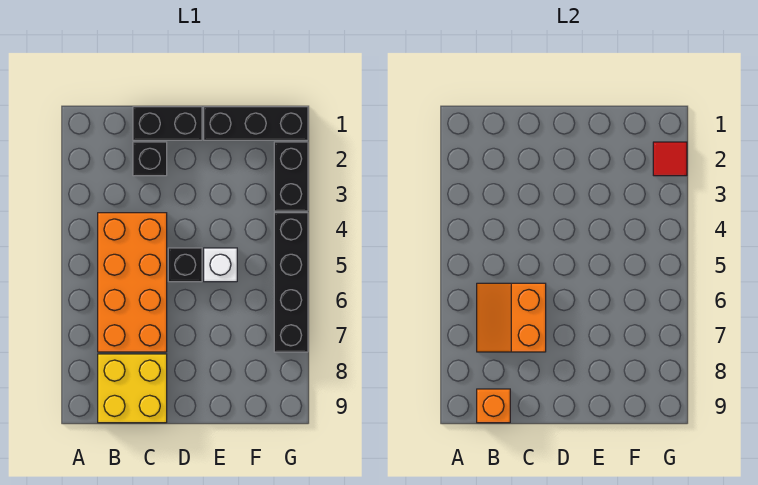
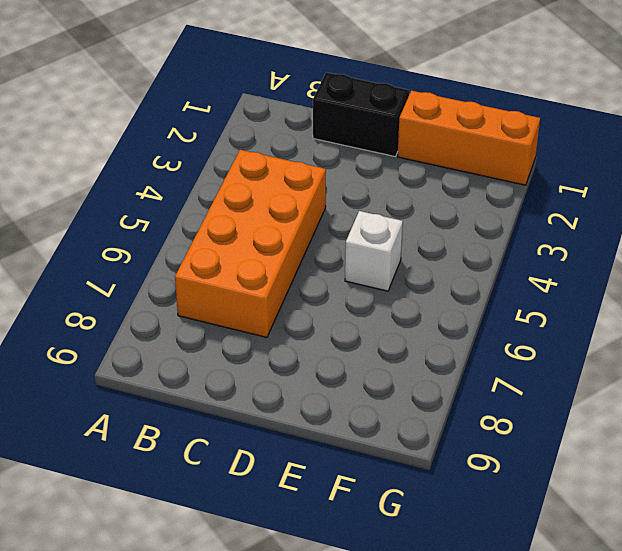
orange 1x3 brick [398,91,540,185] -> black 1x3 brick [204,107,308,140]
none -> yellow 2x2 brick [98,354,167,423]
none -> black 1x1 brick [133,142,167,176]
none -> black 1x1 brick [168,248,202,282]

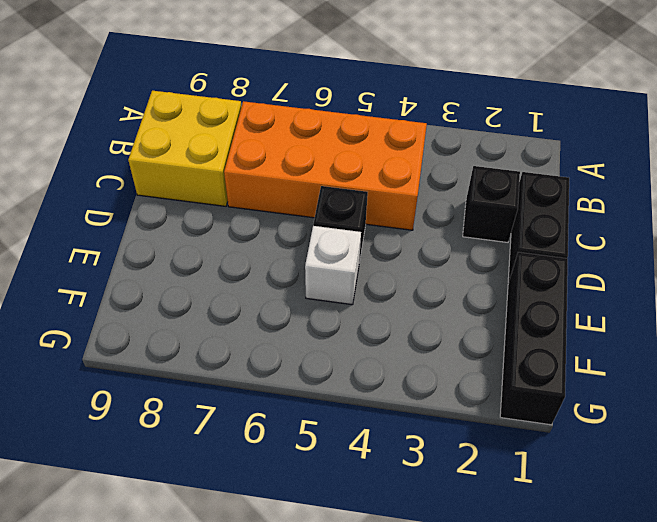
none -> black 1x2 brick [274,142,308,211]
none -> black 1x4 brick [274,213,308,352]
none -> orange 2x2 slope [477,283,546,352]

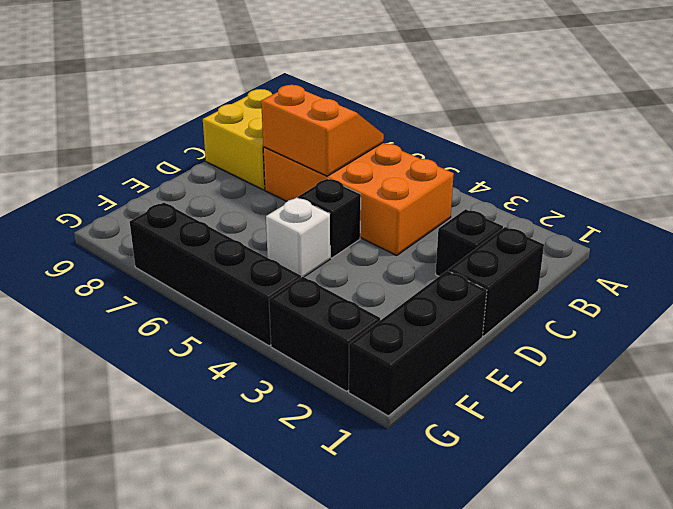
none -> orange 1x1 brick [477,389,510,423]
none -> red 1x1 tile [653,142,687,176]

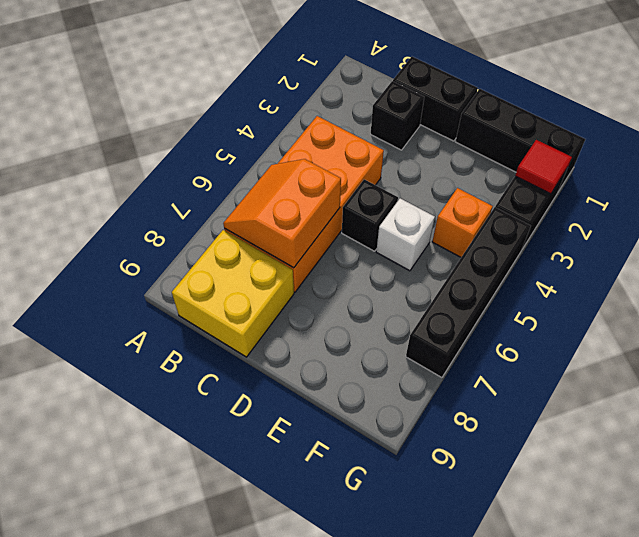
orange 1x1 brick [432,188,493,257] -> orange 1x1 brick moved to [477,389,510,423]

